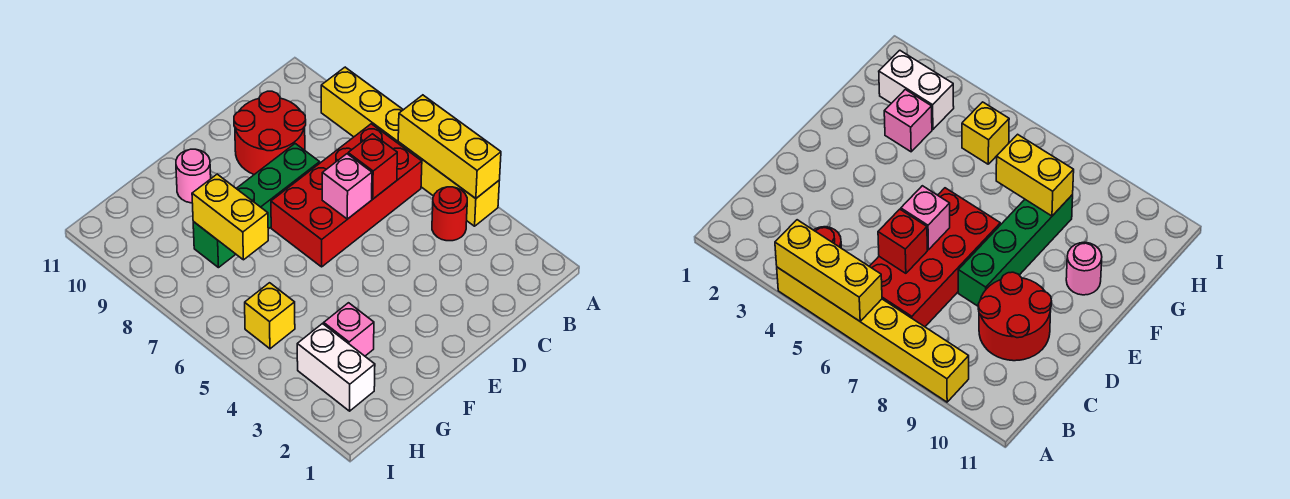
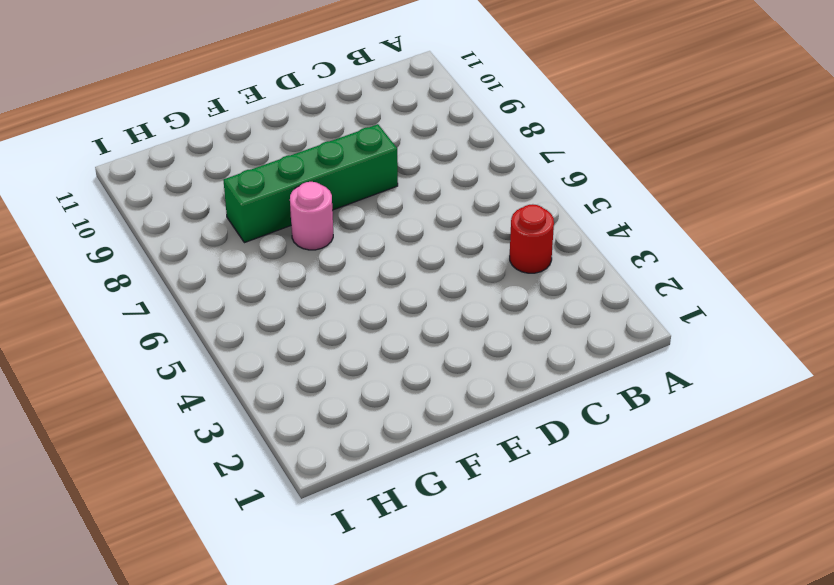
pink 1x1 round brick [290,182,333,250] -> pink 1x1 round brick moved to [176,149,211,203]
none -> yellow 1x6 brick [321,67,500,226]
none -> red 2x4 brick [271,124,422,267]
none -> red 2x2 round brick [234,91,306,174]

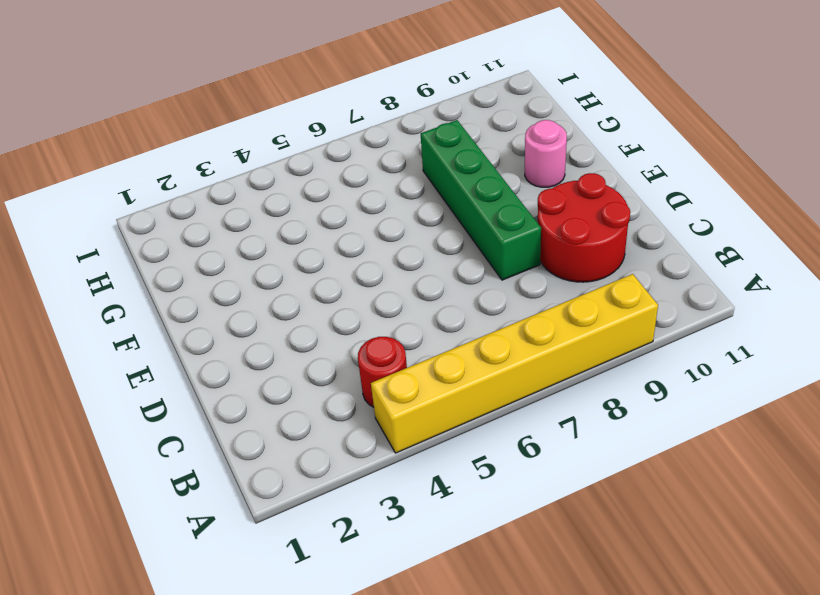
none -> red 2x4 brick [271,124,422,267]
none -> pink 1x1 brick [324,303,374,356]
none -> white 1x2 brick [297,324,375,411]

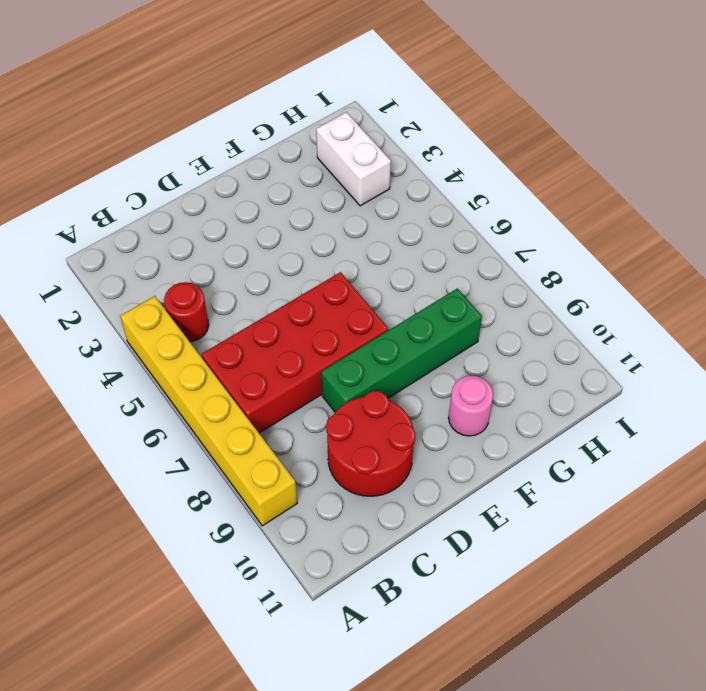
none -> pink 1x1 brick [324,303,374,356]
none -> yellow 1x1 brick [245,283,295,349]
none -> yellow 1x3 brick [398,95,501,198]

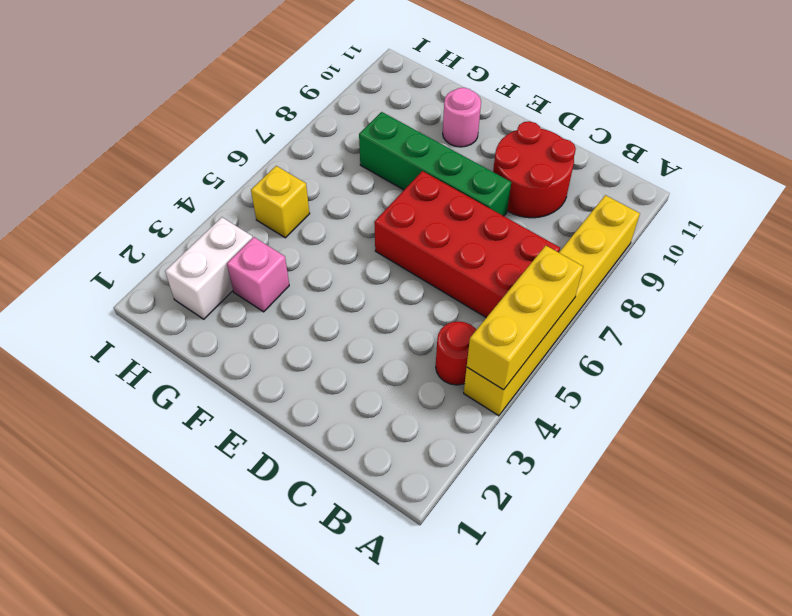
none -> red 1x1 brick [348,134,397,199]
none -> pink 1x1 brick [322,154,372,219]
none -> yellow 1x2 brick [192,174,268,260]

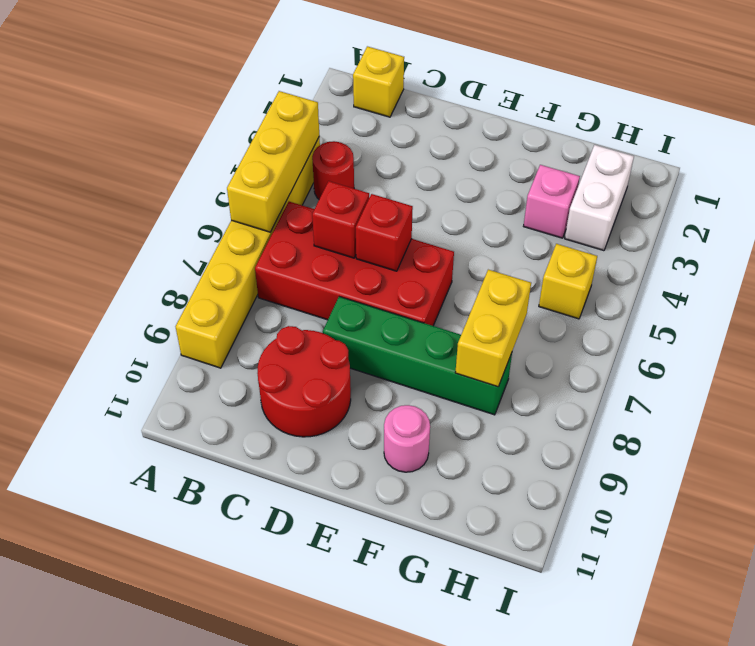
yellow 1x1 brick [353,46,404,117] -> none
red 1x1 brick [356,194,413,271] -> pink 1x1 brick [322,154,372,219]

